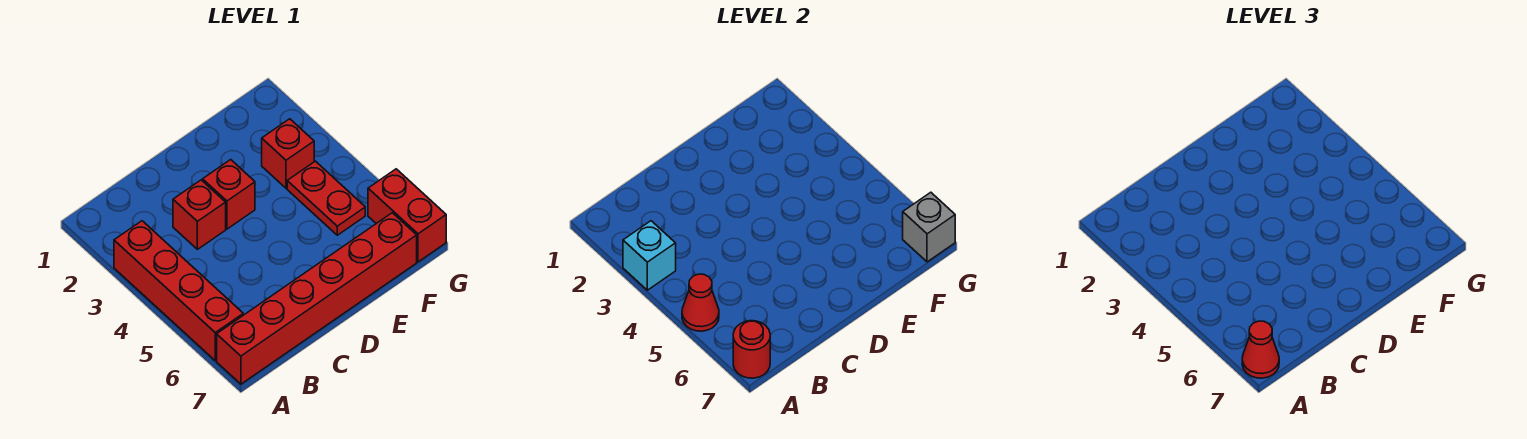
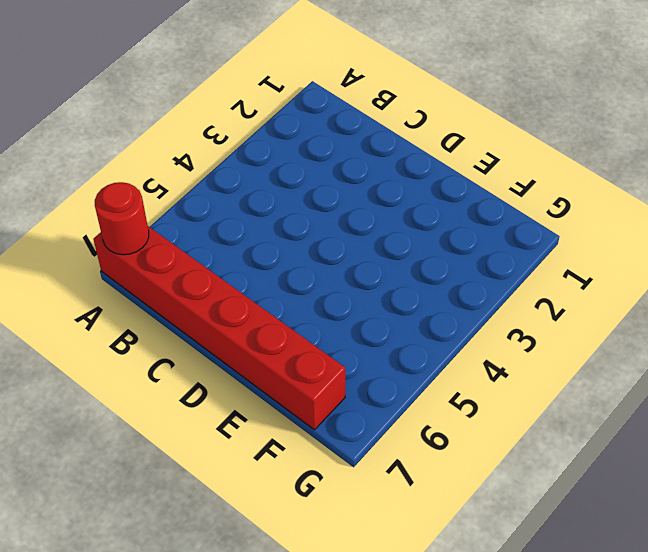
none -> red 1x4 brick [114,221,243,361]
none -> red 1x1 brick [173,180,226,249]
none -> red 1x1 brick [203,160,255,229]

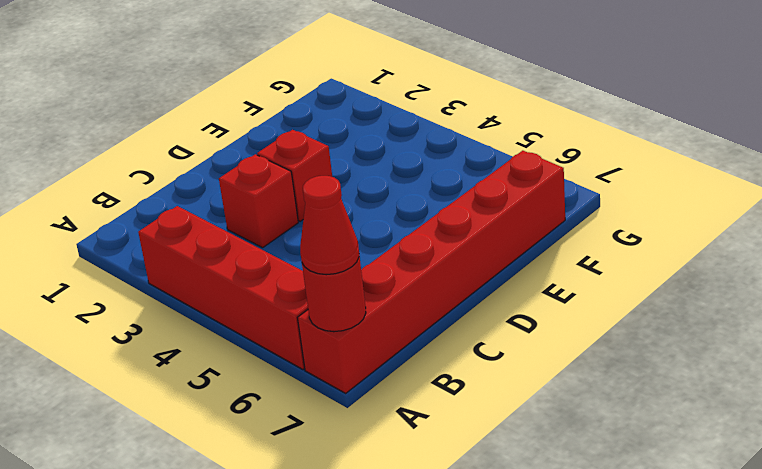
none -> red 1x1 brick [262,119,314,188]
none -> red 1x2 plate [287,161,365,235]
none -> red 1x2 brick [368,169,446,262]

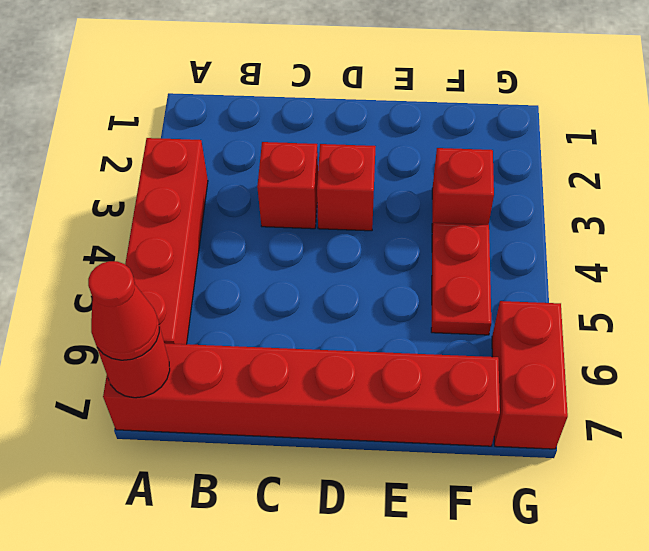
none -> cyan 1x1 brick [623,221,676,290]
none -> red 1x1 cone [682,274,719,331]
none -> grey 1x1 brick [903,192,955,262]

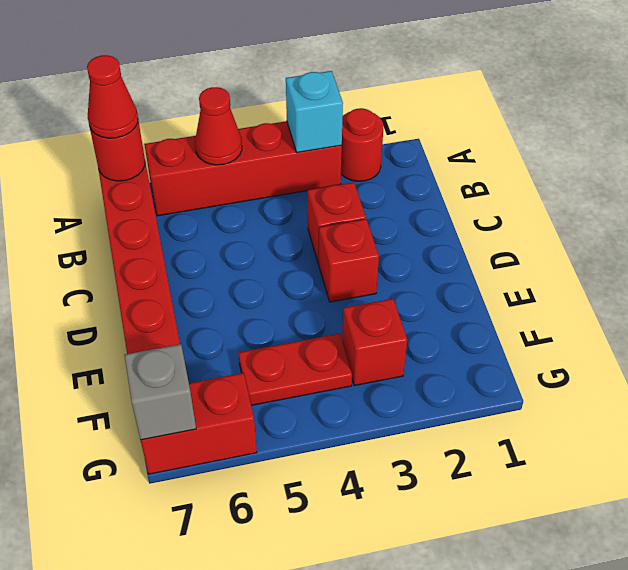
red 1x1 round brick [341,108,383,181] -> none

